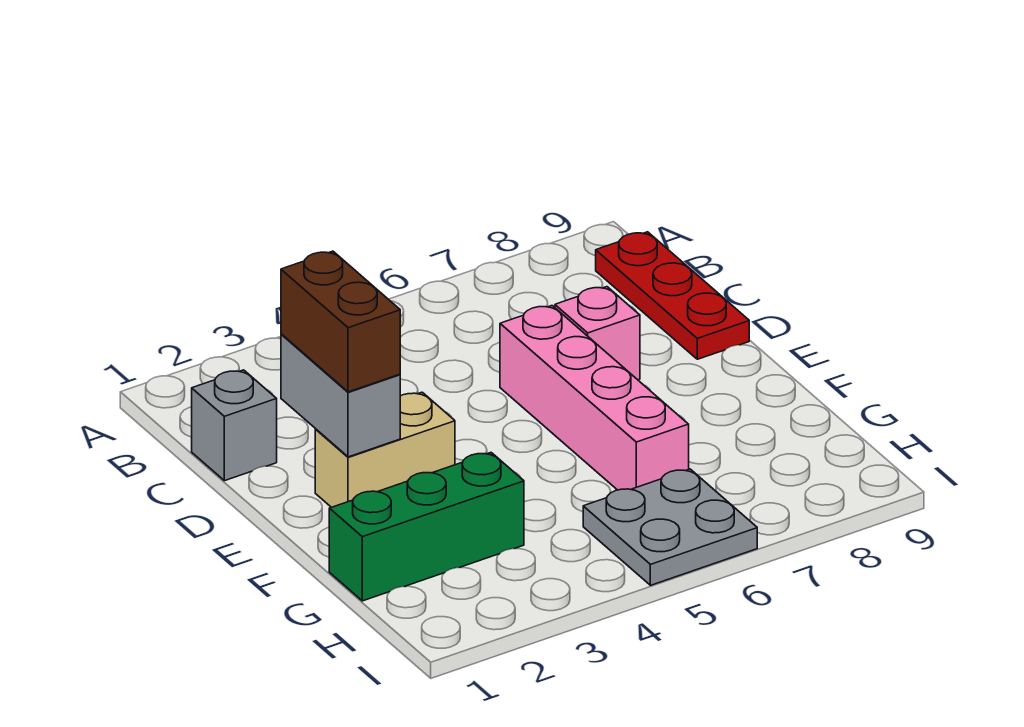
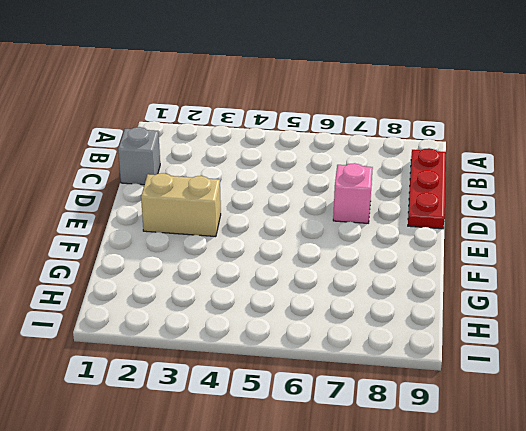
none -> pink 1x4 brick [500,306,689,490]
none -> green 1x3 brick [329,453,524,601]

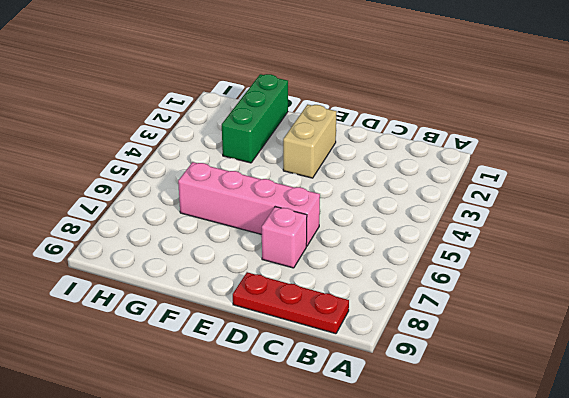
none -> grey 1x1 brick [192,370,277,481]
none -> grey 2x2 plate [583,469,757,585]

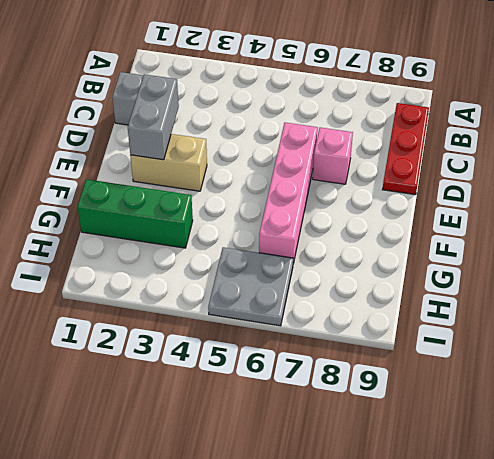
none -> brown 1x2 brick [281,251,400,392]

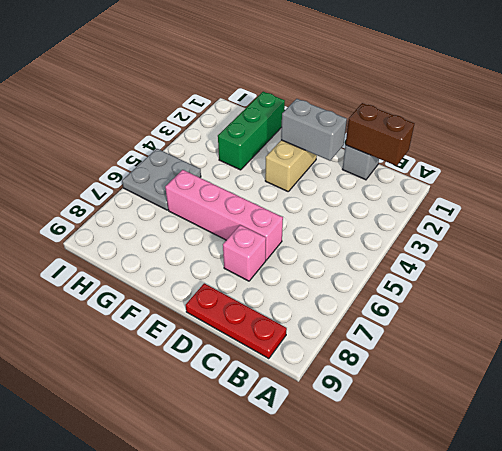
brown 1x2 brick [346,103,415,166] -> brown 1x2 brick moved to [281,251,400,392]

